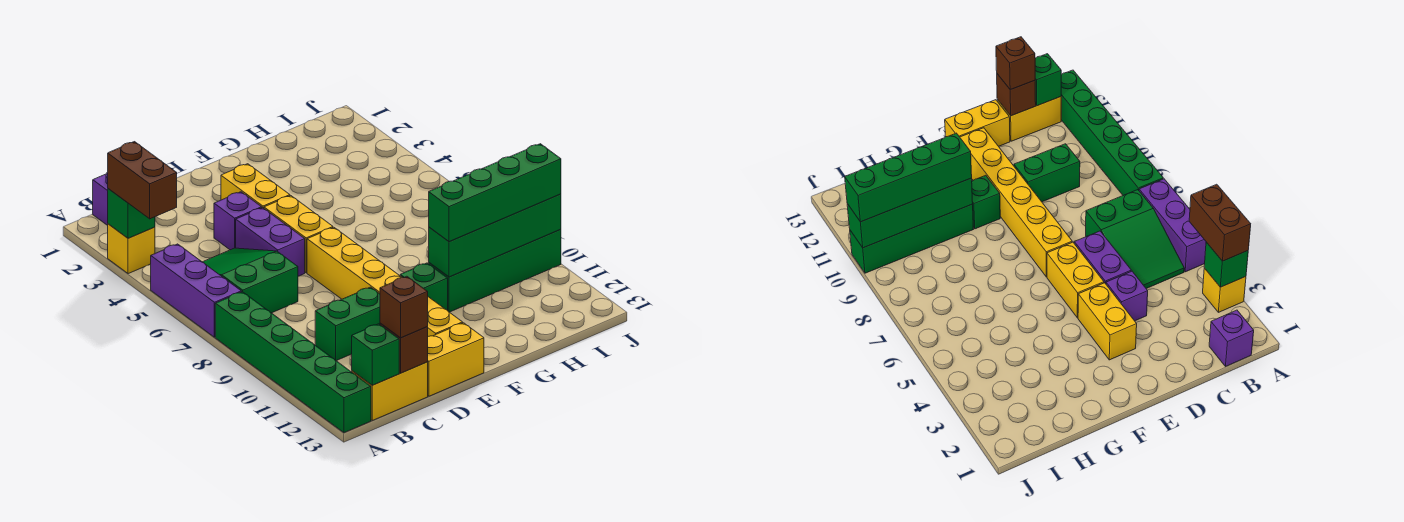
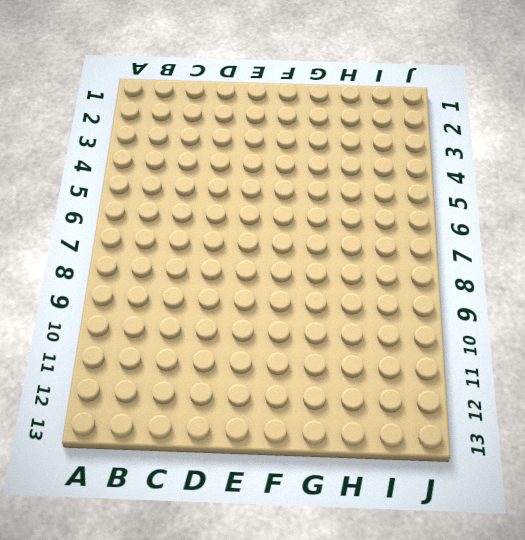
none -> yellow 1x1 brick [108,224,155,274]
none -> purple 1x3 brick [150,244,241,337]
none -> green 1x6 brick [215,292,371,433]

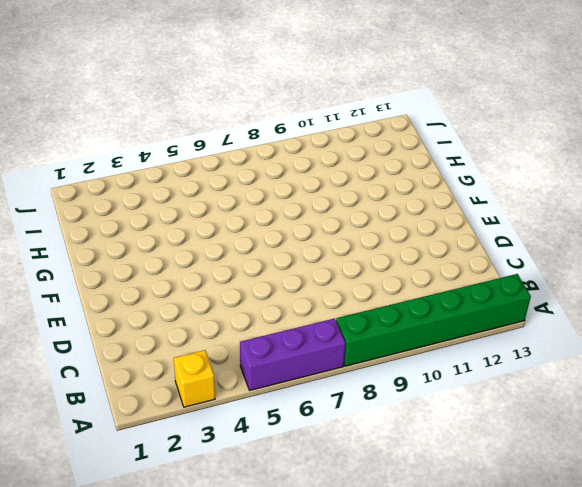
none -> purple 1x1 brick [93,172,108,226]
none -> green 2x3 slope [203,248,298,313]
none -> yellow 1x2 brick [352,362,428,420]

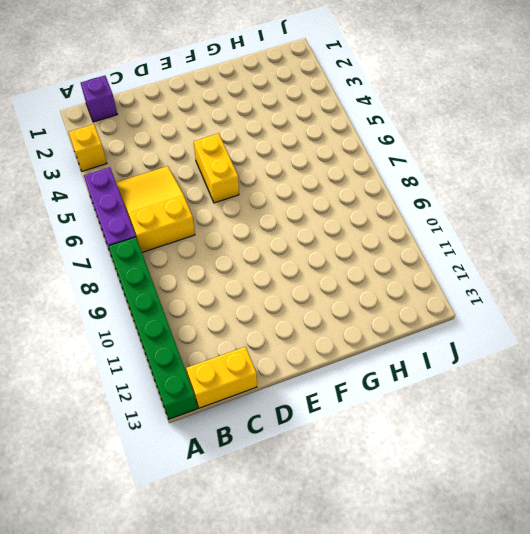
yellow 2x3 slope [116,166,195,252] -> green 2x3 slope [203,248,298,313]
none -> green 1x2 brick [315,287,380,361]
none -> purple 1x1 brick [214,192,262,250]
none -> purple 1x2 brick [236,208,305,276]

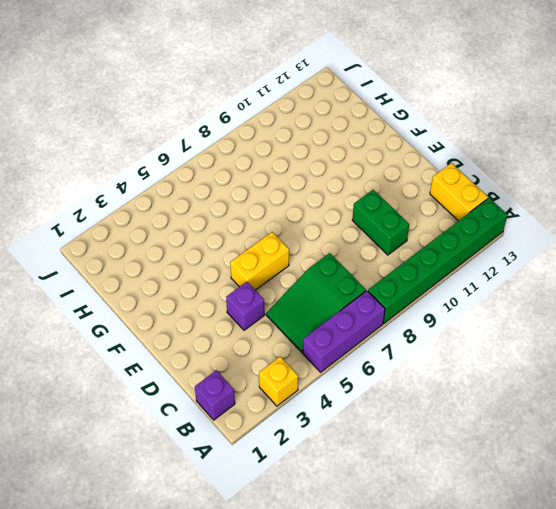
none -> purple 1x2 brick [236,208,305,276]
none -> yellow 1x2 brick [428,323,484,396]
none -> yellow 1x2 brick [221,164,290,208]

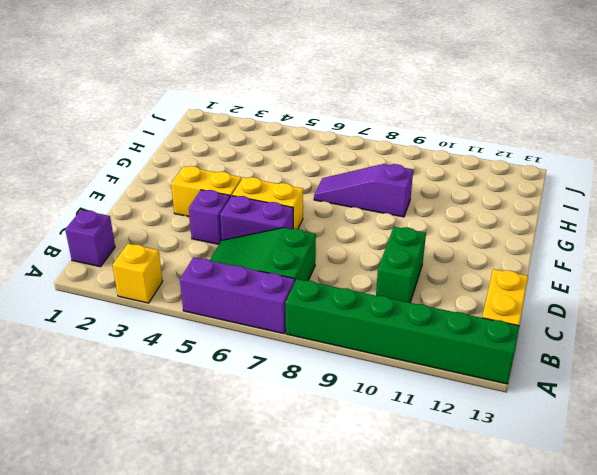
purple 1x3 slope [314,164,413,217] -> none
none -> yellow 1x2 brick [428,323,484,396]
none -> yellow 1x6 brick [307,228,463,336]
none -> green 1x1 brick [400,263,448,311]

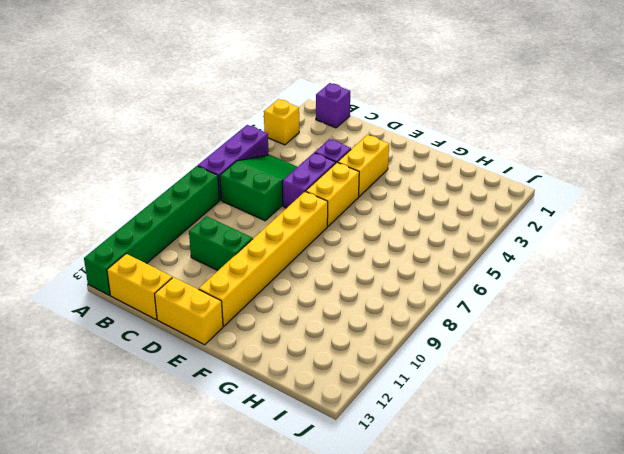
none -> green 1x1 brick [400,263,448,311]
none -> green 1x4 brick [429,229,561,312]
none -> green 1x1 brick [108,189,155,238]

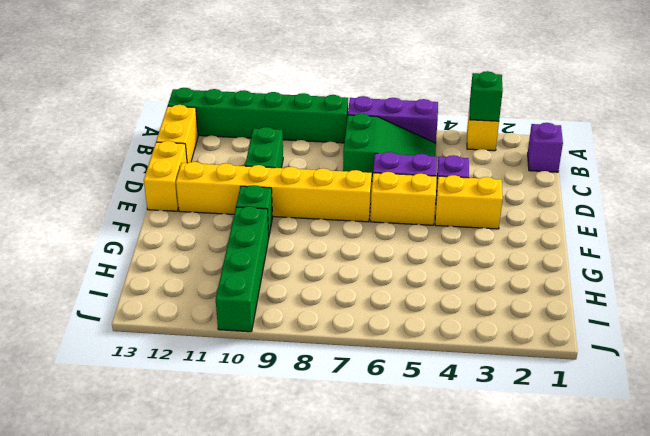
none -> green 1x1 brick [352,324,399,385]
none -> brown 1x1 brick [380,323,428,373]
none -> green 1x4 brick [429,194,561,277]

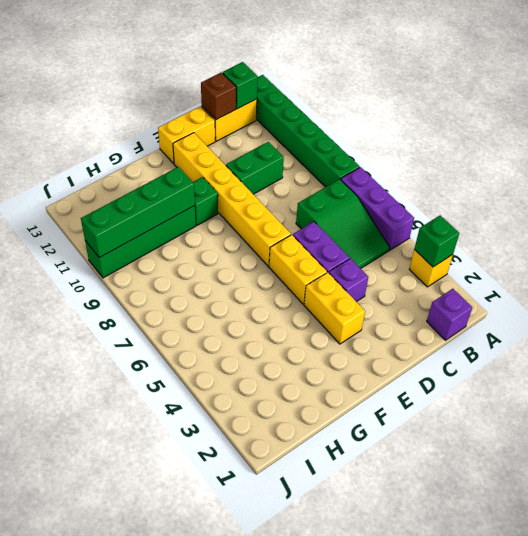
none -> brown 1x2 brick [108,142,177,219]
none -> brown 1x1 brick [380,276,428,338]
none -> green 1x4 brick [429,144,561,242]

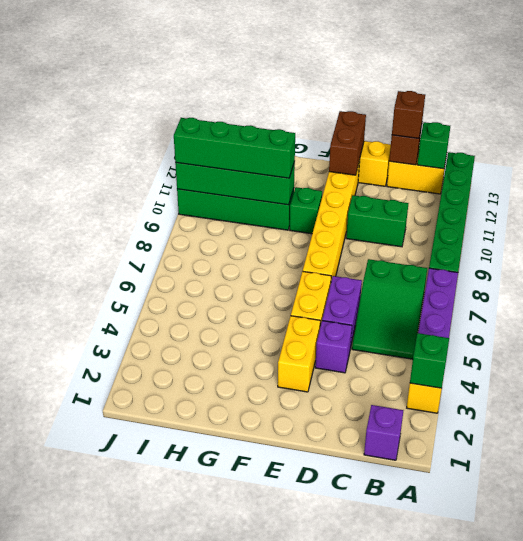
brown 1x2 brick [329,111,366,175] -> brown 1x2 brick moved to [108,142,177,219]

